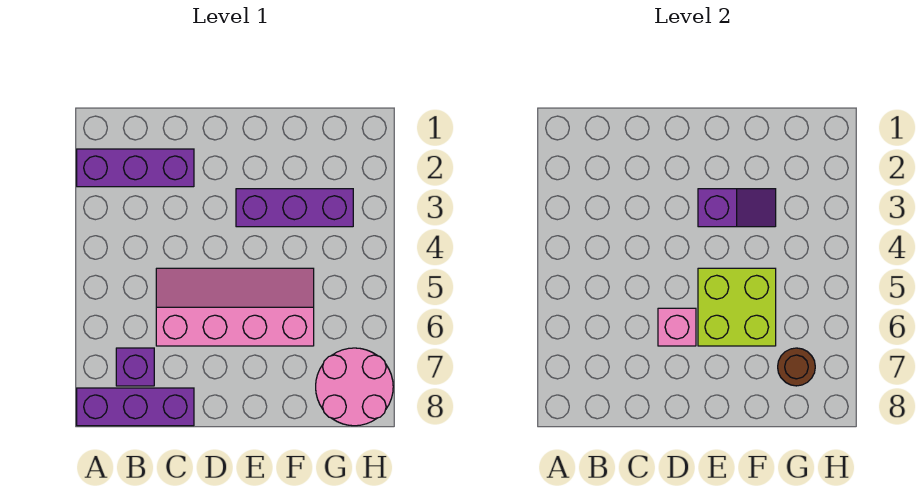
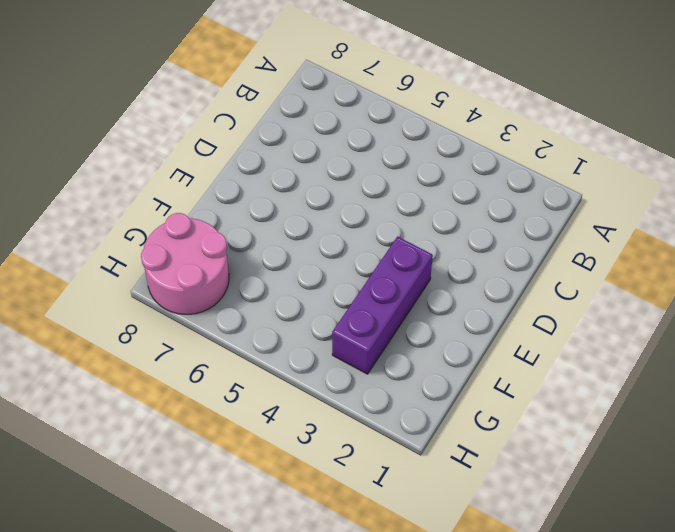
none -> purple 1x3 brick [77,149,194,187]
none -> purple 1x3 brick [77,388,194,426]

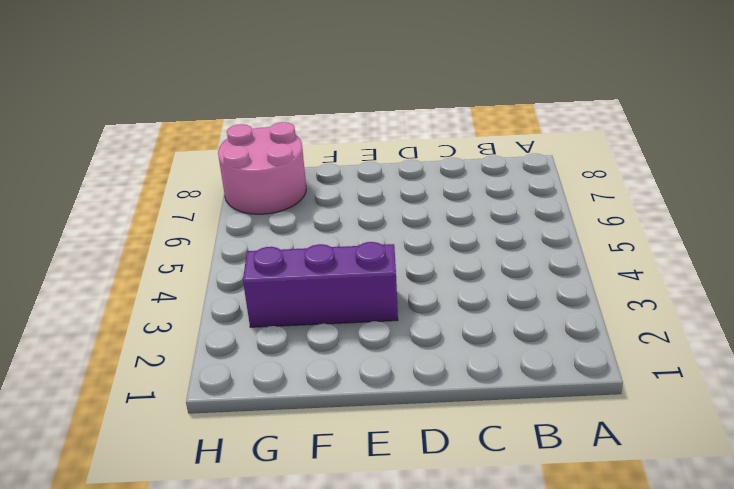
none -> purple 1x3 brick [77,149,194,187]
none -> purple 1x3 brick [77,388,194,426]

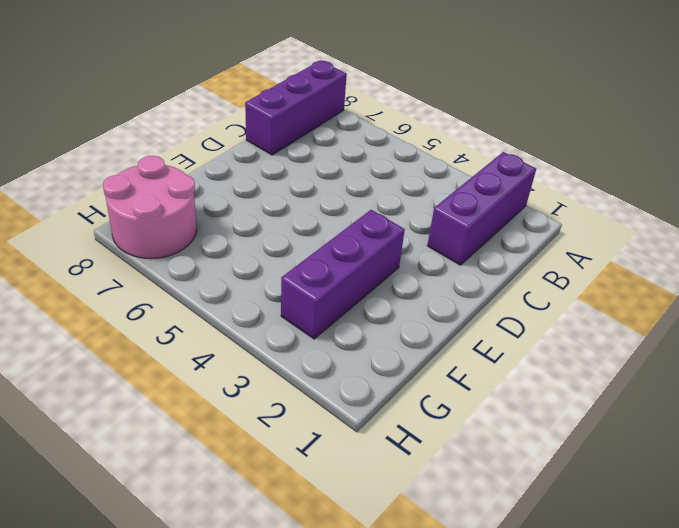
none -> purple 1x1 brick [116,348,154,386]
none -> pink 2x4 slope [156,268,314,346]

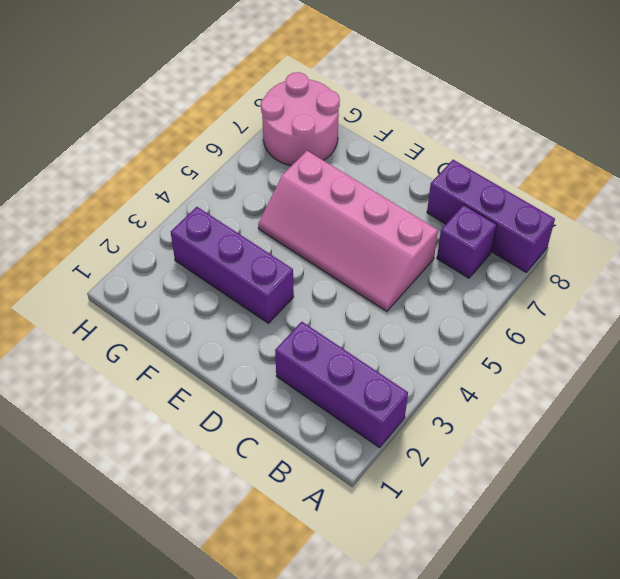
none -> pink 1x1 brick [658,308,696,346]
none -> purple 1x2 slope [698,189,776,227]

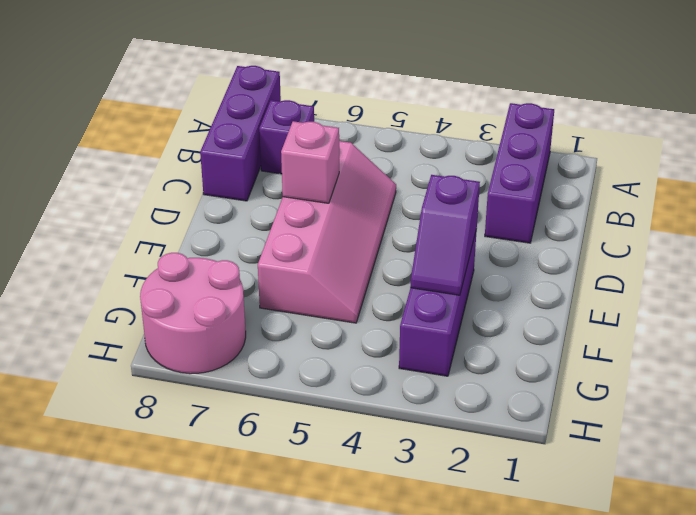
none -> lime 2x2 brick [698,268,776,346]
none -> brown 1x1 round brick [778,348,815,386]

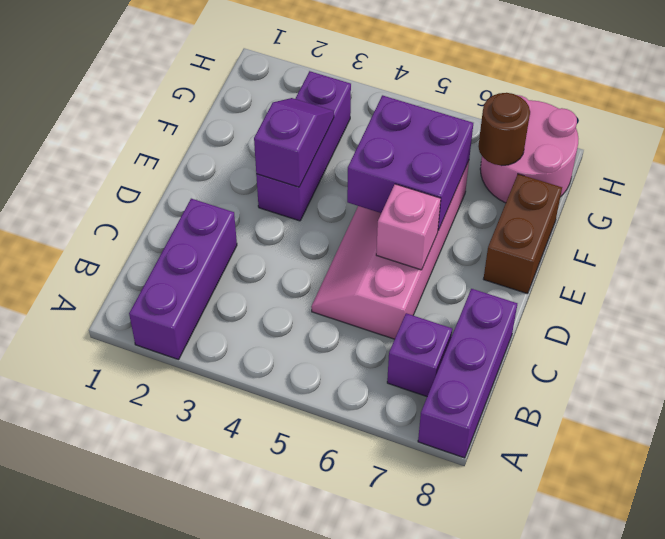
purple 2x2 brick [347,95,473,230] -> lime 2x2 brick [698,268,776,346]
brown 1x2 brick [484,174,562,294] -> none

